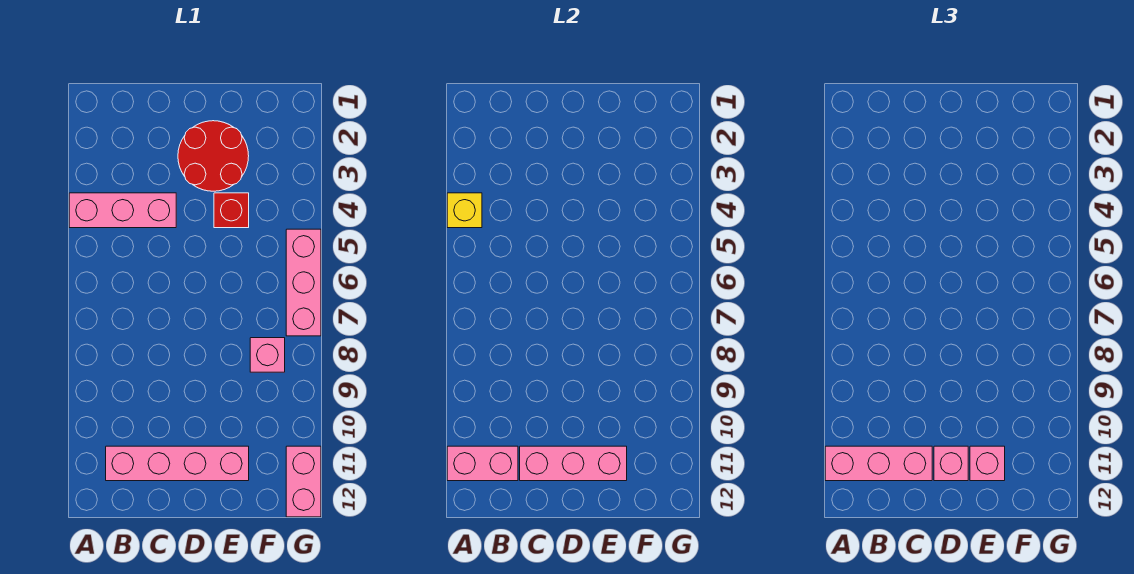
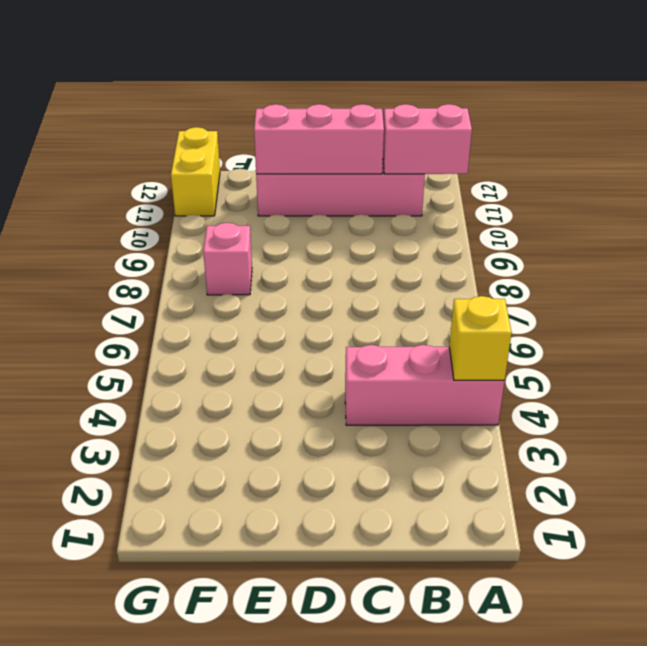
yellow 1x2 brick [171,127,220,216] -> pink 1x2 brick [286,446,321,517]
none -> red 2x2 round brick [178,121,249,191]
none -> red 1x1 brick [214,193,249,228]
none -> pink 1x3 brick [286,229,321,336]

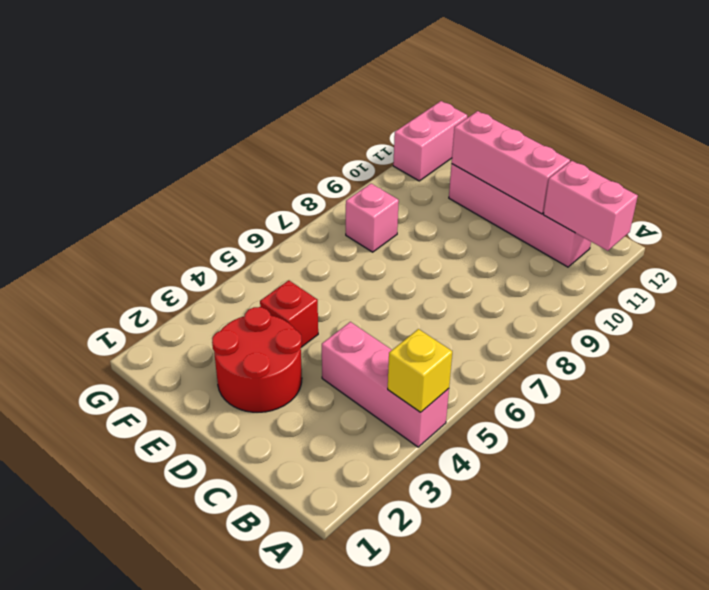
none -> pink 1x3 brick [286,229,321,336]
none -> pink 1x3 brick [825,446,932,481]
none -> pink 1x1 brick [934,446,968,481]

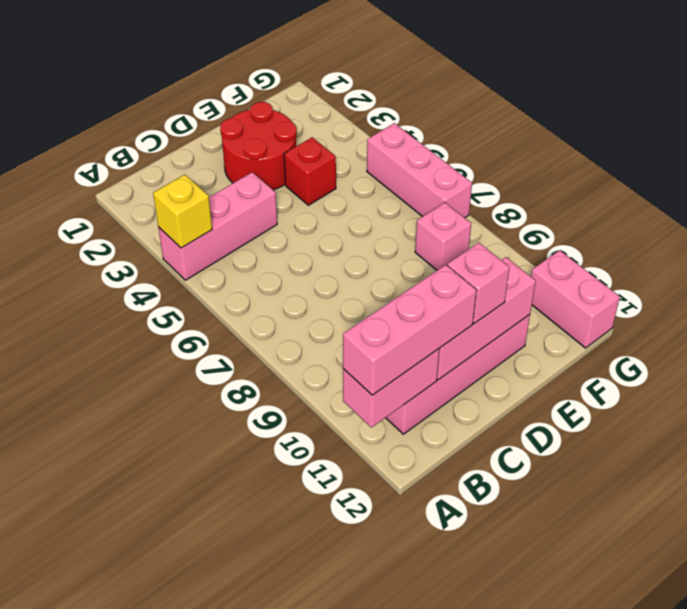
none -> pink 1x1 brick [970,446,1005,481]

